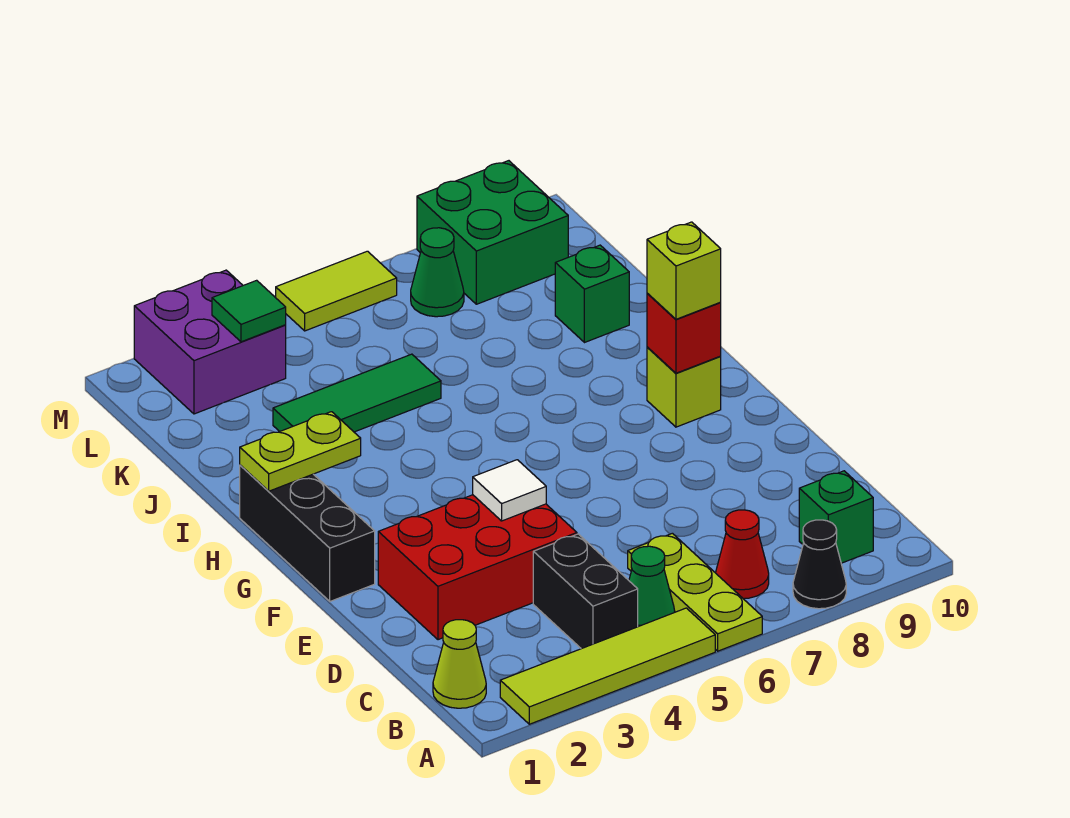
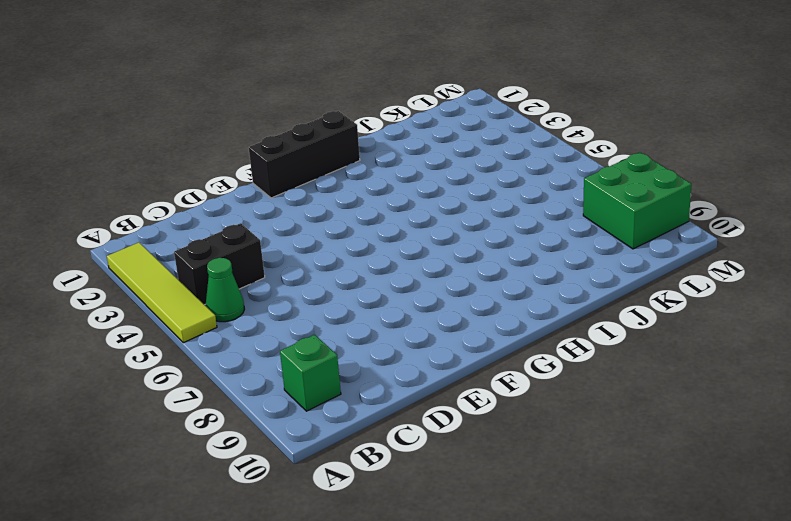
none -> lime 1x3 plate [628,533,762,651]
none -> black 1x1 cone [793,520,846,609]
none -> lime 1x1 cone [433,620,486,708]

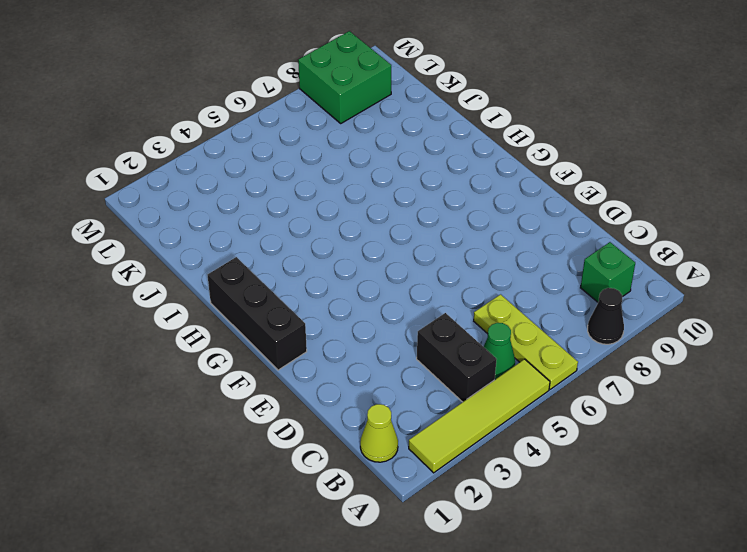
none -> red 1x1 cone [716,510,769,599]
none -> red 2x3 brick [378,495,577,640]
none -> lime 1x1 brick [647,347,721,427]

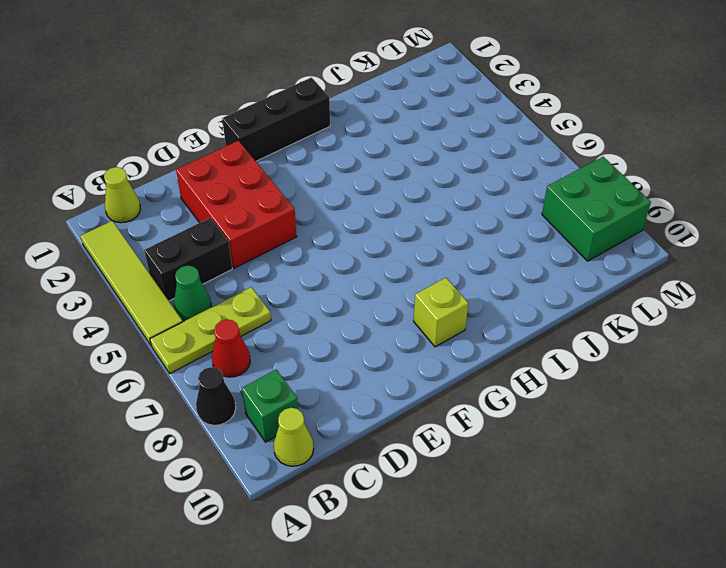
lime 1x1 cone [274,408,314,466] -> none
none -> green 1x3 tile [273,354,441,432]
none -> green 1x1 brick [555,245,629,343]
none -> purple 2x2 brick [134,270,286,414]

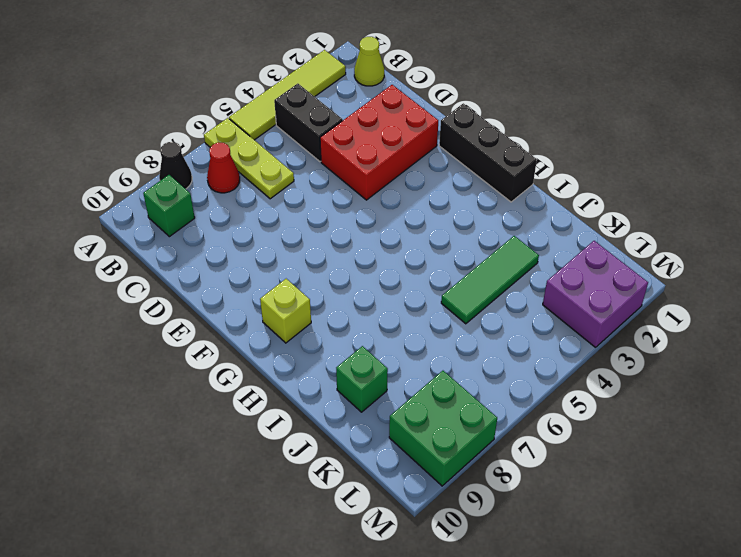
none -> green 1x1 cone [629,546,675,627]
none -> green 1x1 cone [411,228,464,317]
none -> lime 1x2 tile [276,251,397,331]

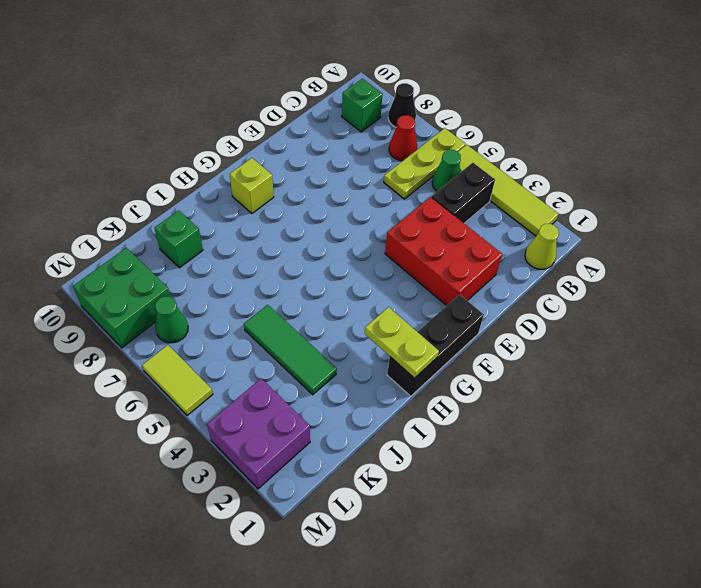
none -> white 1x1 tile [473,460,546,521]
none -> red 1x1 brick [647,293,721,373]
none -> green 1x1 tile [212,280,286,342]

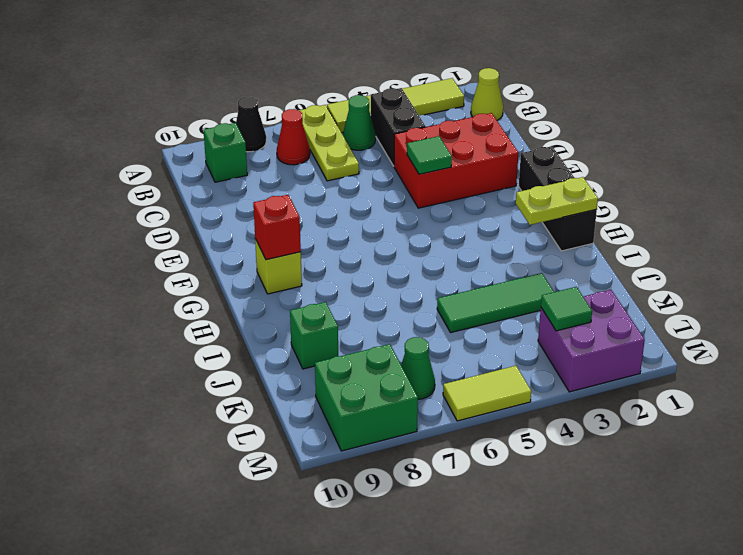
green 1x1 tile [407,136,452,174] -> white 1x1 tile [473,460,546,521]
none -> lime 1x1 brick [647,222,721,319]

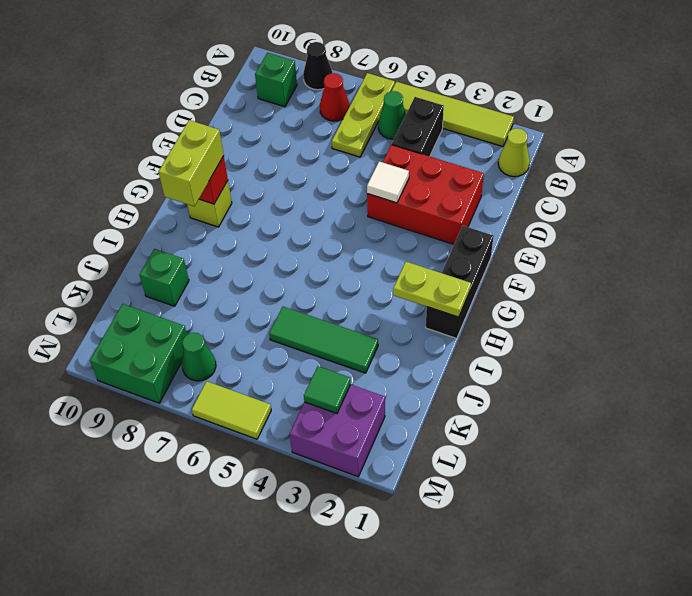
lime 1x2 brick [159,120,224,206] -> lime 1x1 brick [647,222,721,319]

